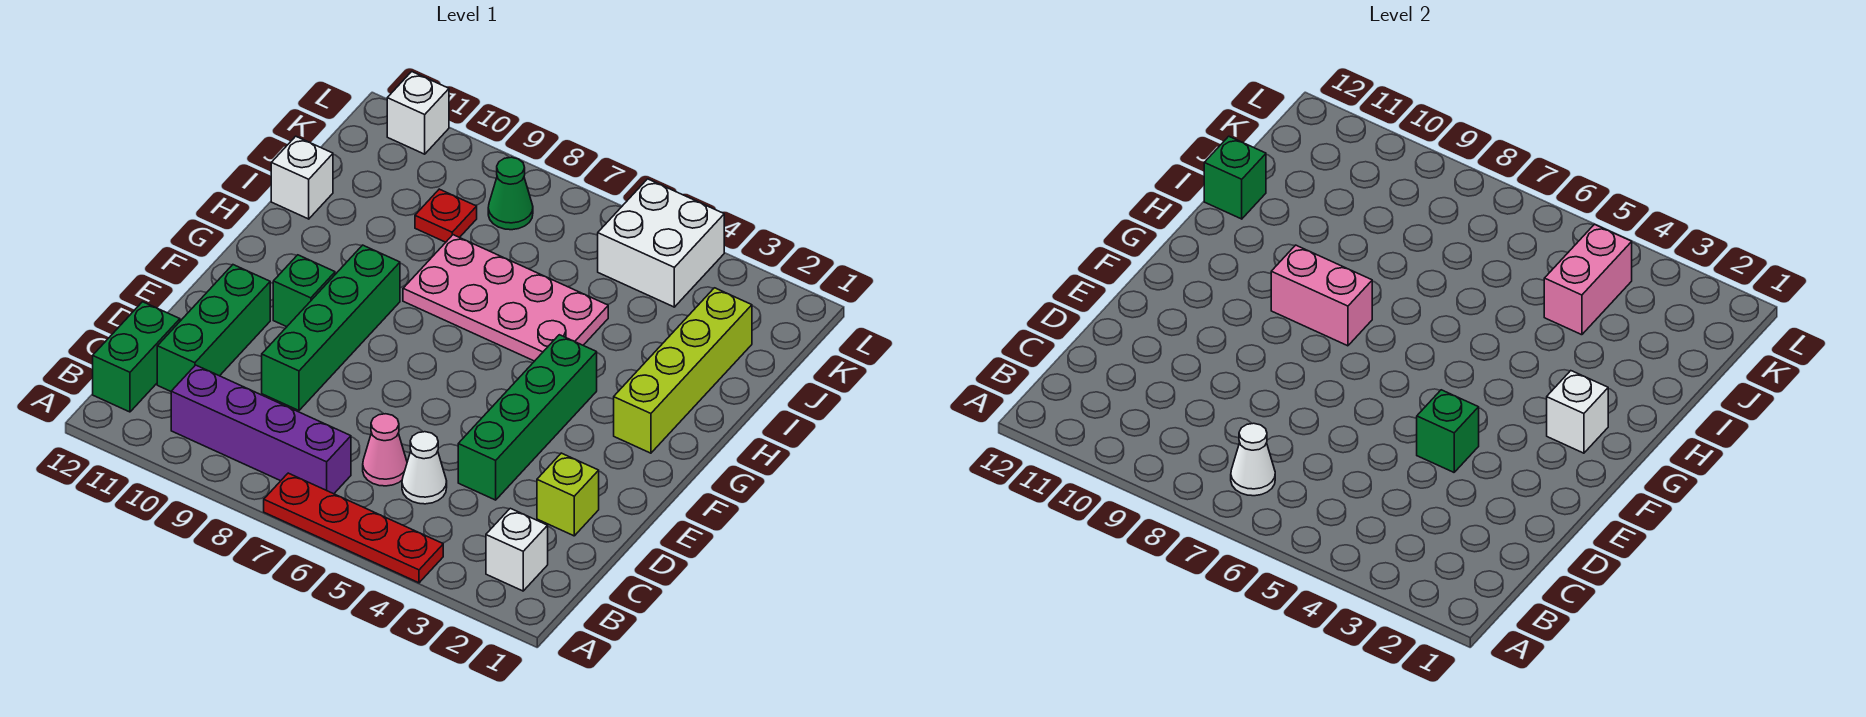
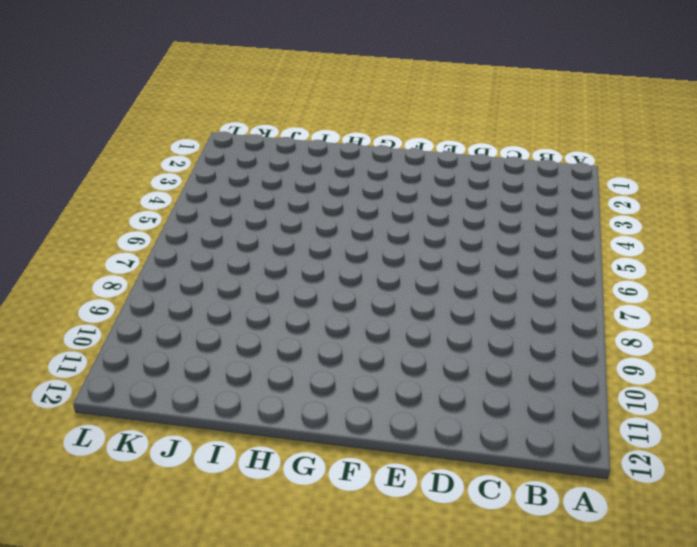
none -> red 1x4 plate [264,473,443,583]
none -> white 1x1 brick [486,508,548,591]
none -> purple 1x4 brick [171,365,351,494]

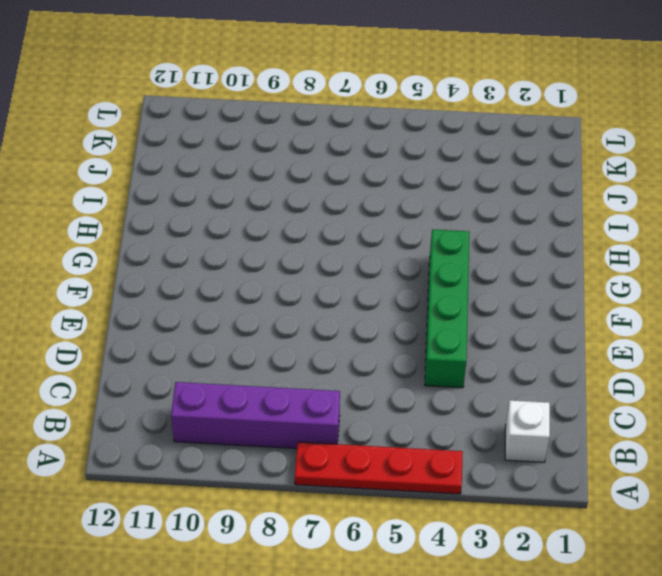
none -> green 1x2 brick [93,302,180,412]
none -> white 1x1 cone [402,432,447,504]
none -> pink 1x1 cone [363,414,407,486]

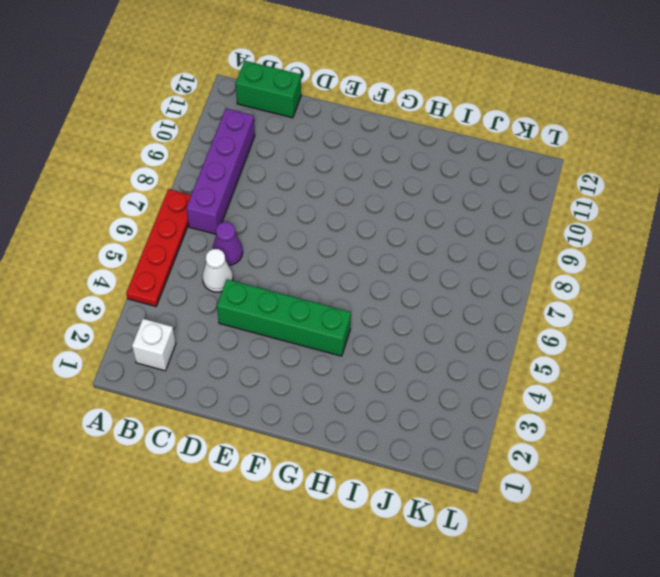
purple 1x1 cone [213,222,243,265] -> pink 1x1 cone [363,414,407,486]
none -> green 1x3 brick [157,265,270,391]
none -> lime 1x1 brick [537,453,599,536]
none -> green 1x4 brick [262,245,400,410]

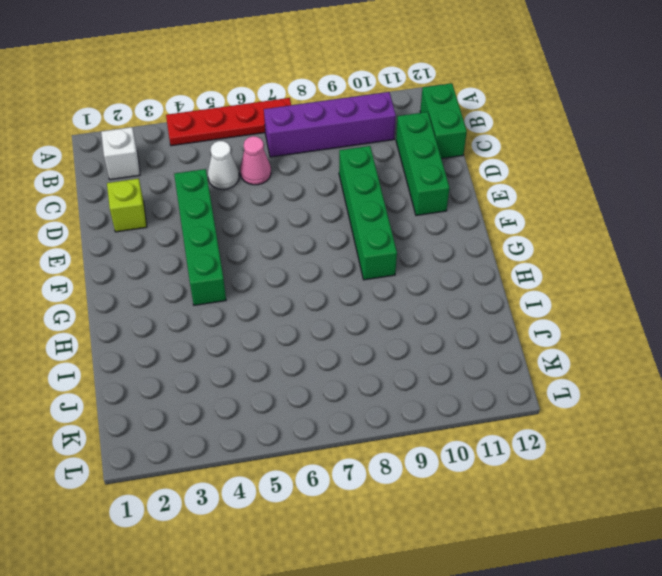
none -> green 1x1 brick [273,255,335,327]
none -> lime 1x4 brick [614,288,752,453]
none -> pink 2x4 plate [403,235,608,361]

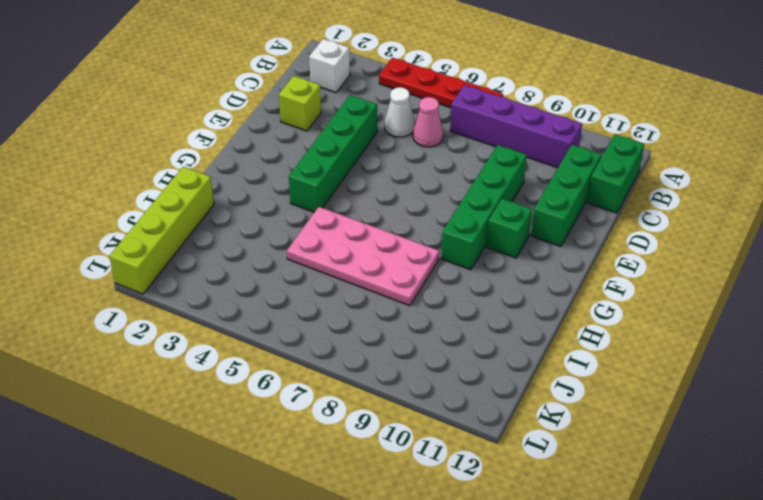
lime 1x4 brick [110,167,214,294] -> lime 1x4 brick moved to [614,288,752,453]
none -> white 1x1 brick [271,136,333,219]
none -> red 1x1 plate [415,189,477,242]
none -> white 2x2 brick [598,179,724,307]

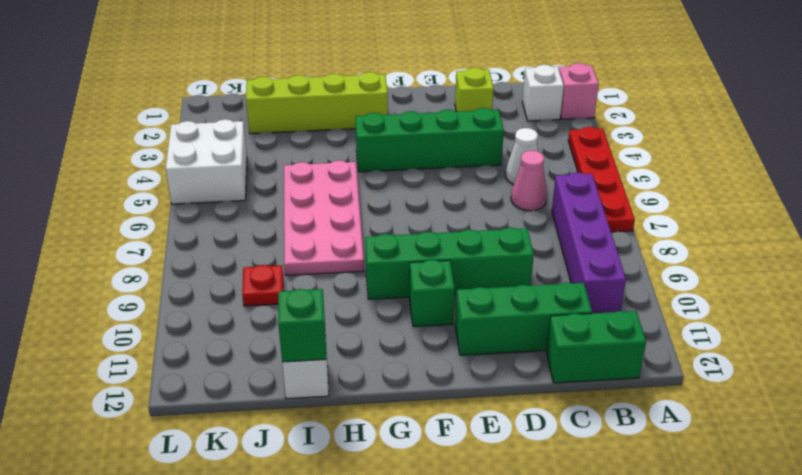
pink 1x1 brick [559,63,599,119] -> none
none -> green 1x1 cone [488,157,533,230]
none -> white 1x1 brick [387,72,449,154]
none -> white 1x1 cone [1231,423,1275,496]

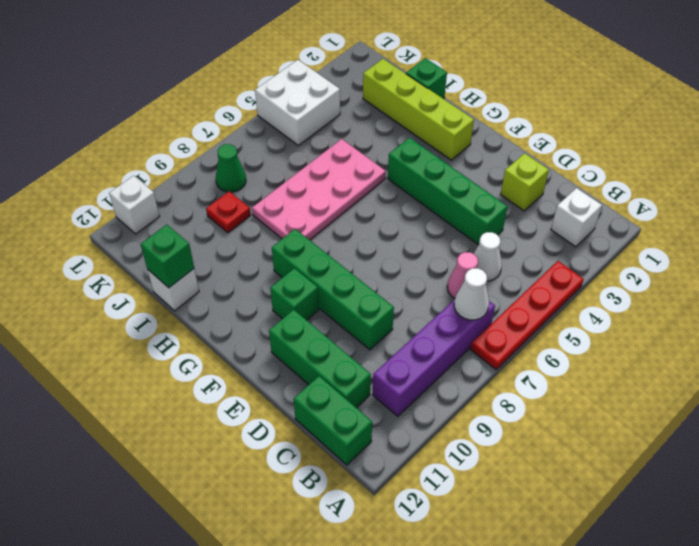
green 1x1 brick [406,58,447,99] -> green 1x1 brick moved to [1417,390,1479,472]
none -> white 1x1 brick [1547,371,1608,453]
none -> pink 1x2 brick [1271,245,1372,346]
none -> pink 1x2 brick [1544,224,1632,335]

